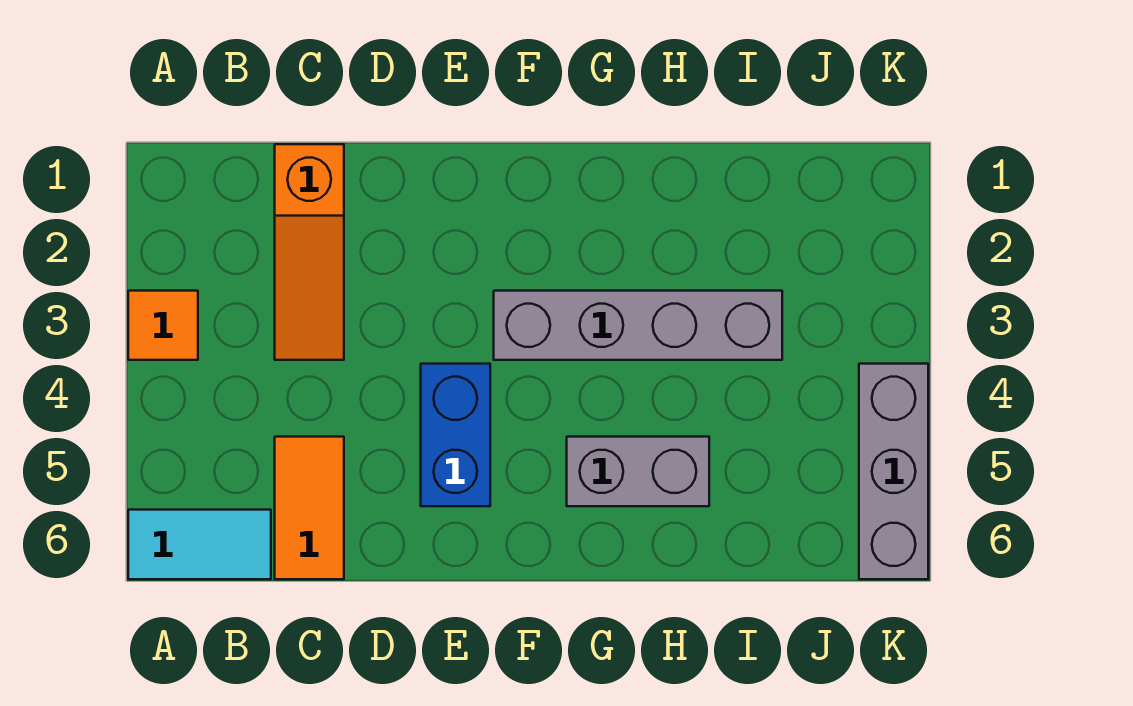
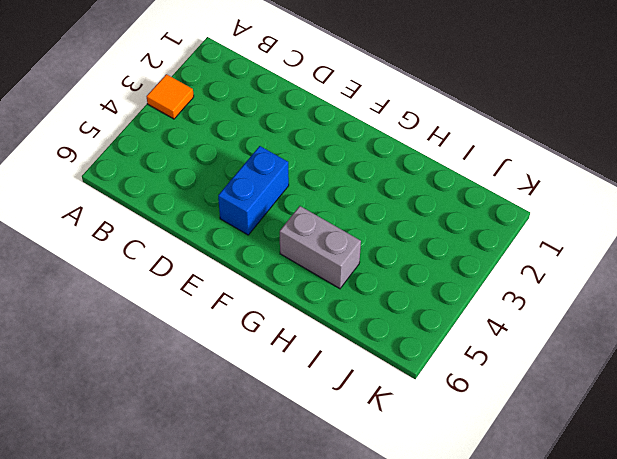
none -> cyan 1x2 tile [128,510,271,579]
none -> orange 1x3 slope [275,144,344,360]

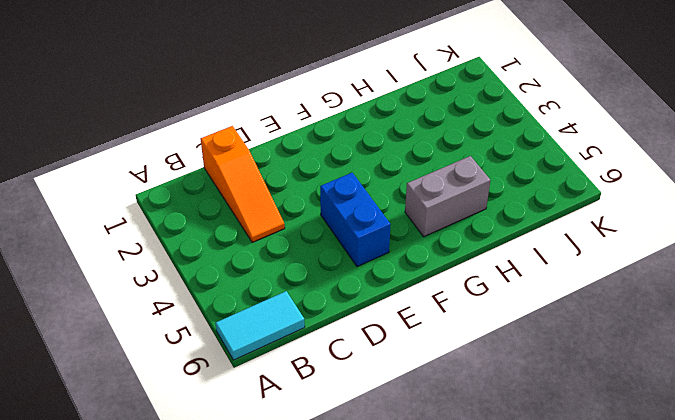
none -> orange 1x1 tile [128,291,198,360]
none -> orange 1x2 tile [275,437,344,579]

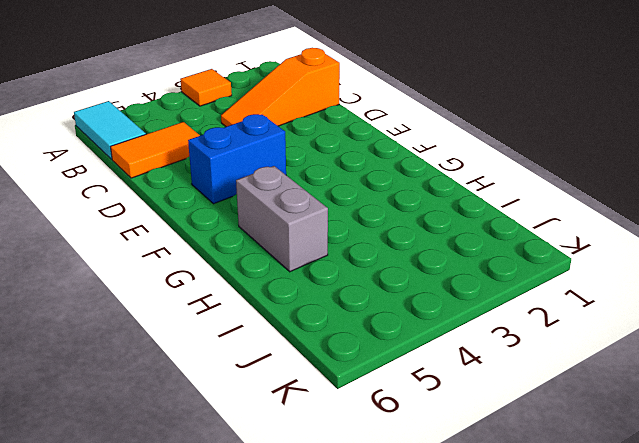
none -> grey 1x4 brick [494,291,782,360]
none -> grey 1x3 brick [859,364,928,579]

